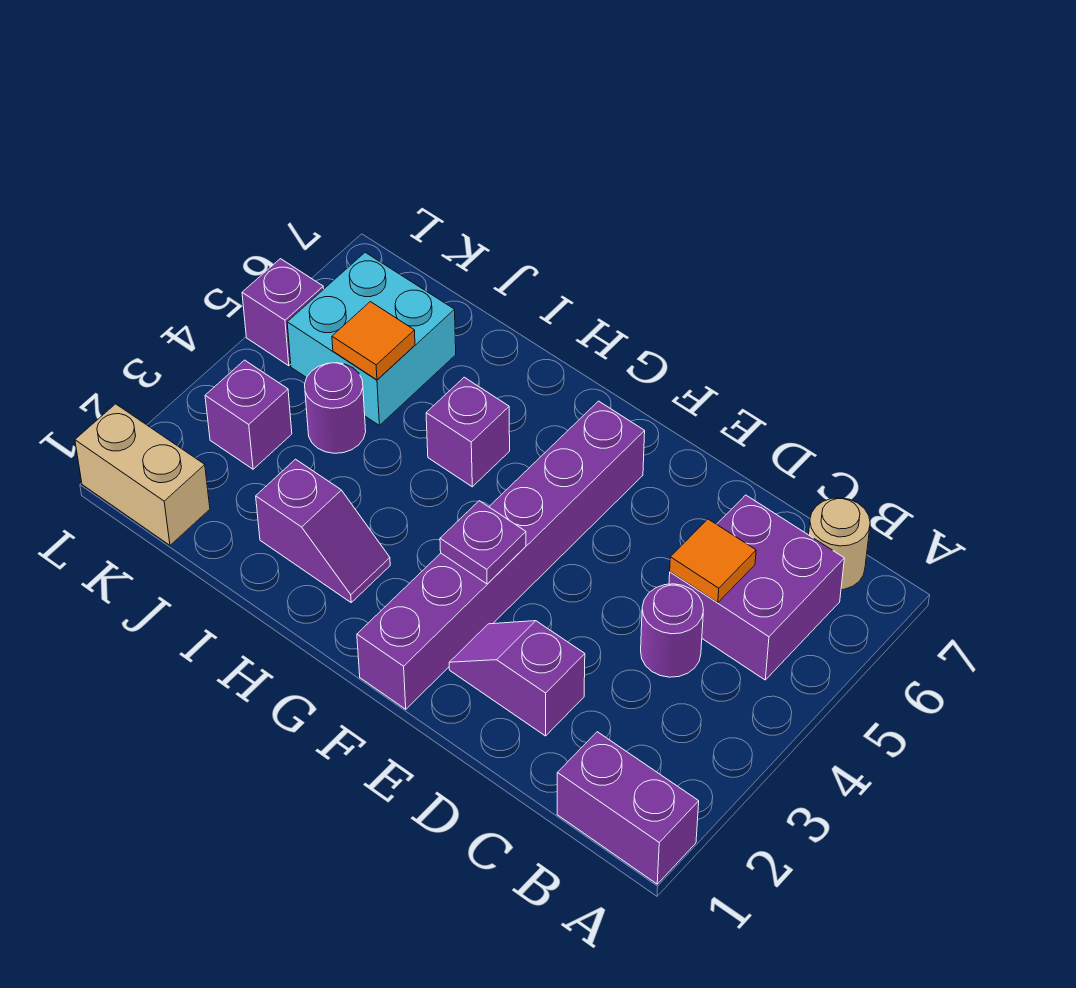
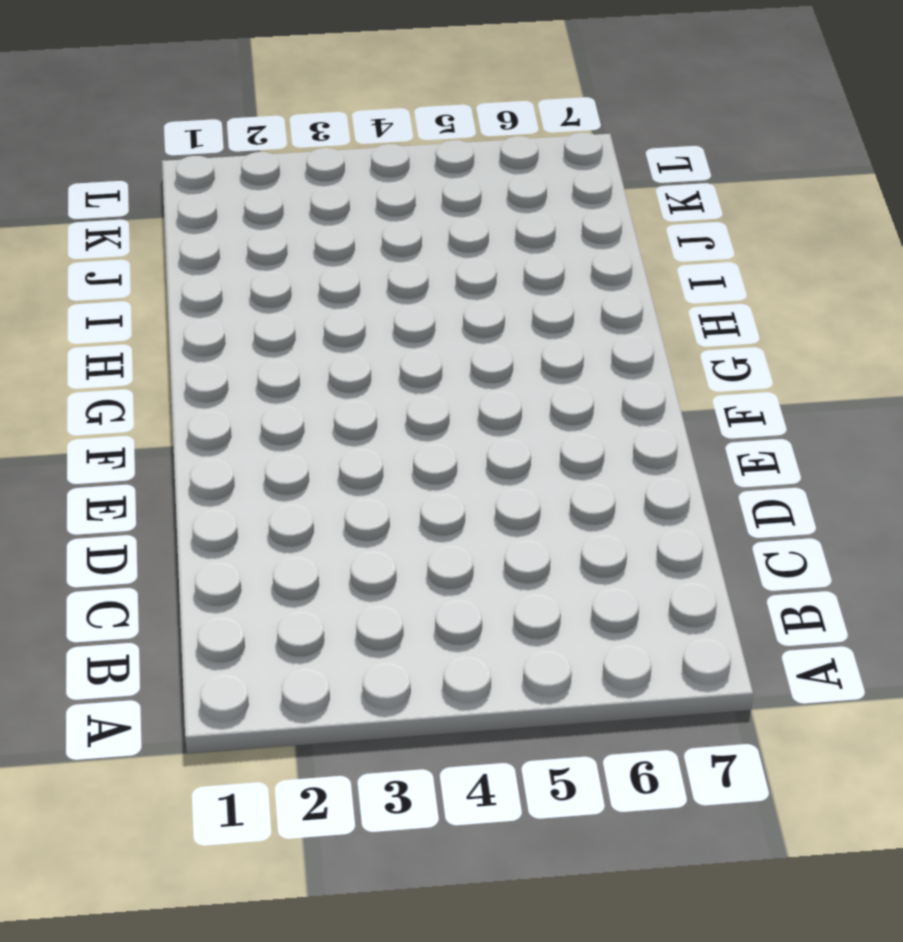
none -> purple 1x2 brick [557,732,699,884]
none -> purple 2x2 brick [669,495,844,680]
none -> tan 1x1 round brick [809,498,870,590]

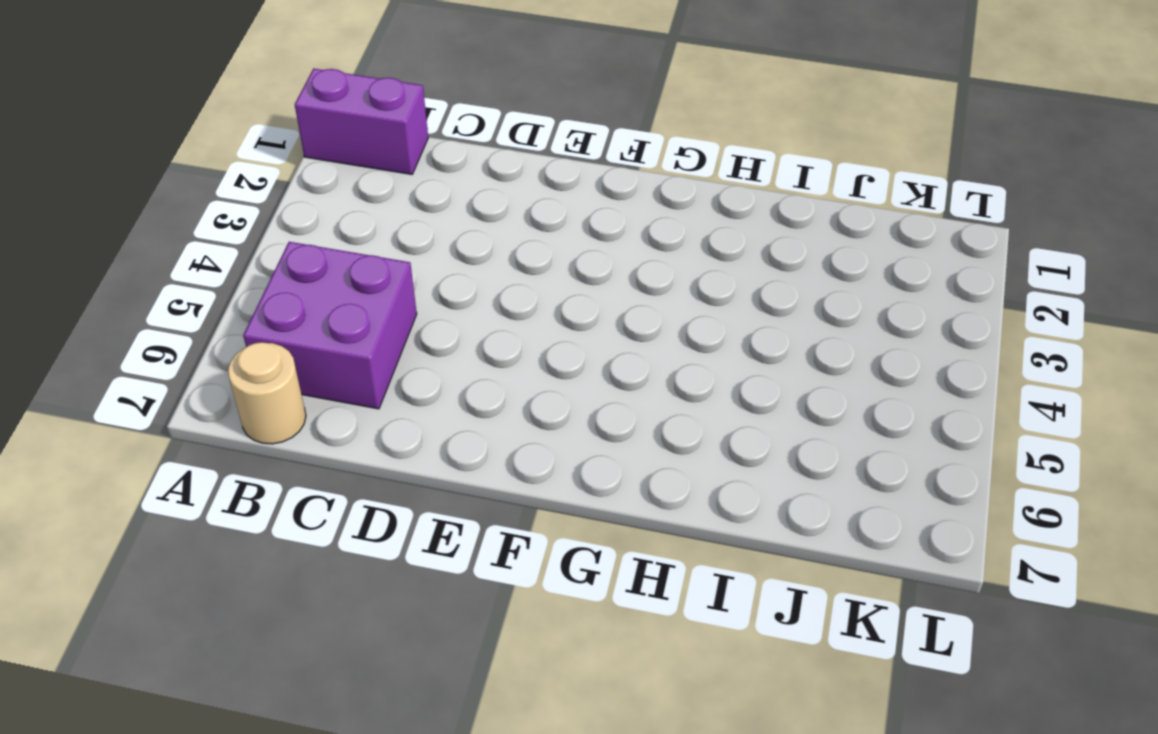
none -> purple 1x1 round brick [641,584,704,677]
none -> purple 1x2 slope [449,621,585,736]
none -> purple 1x6 brick [357,401,645,709]

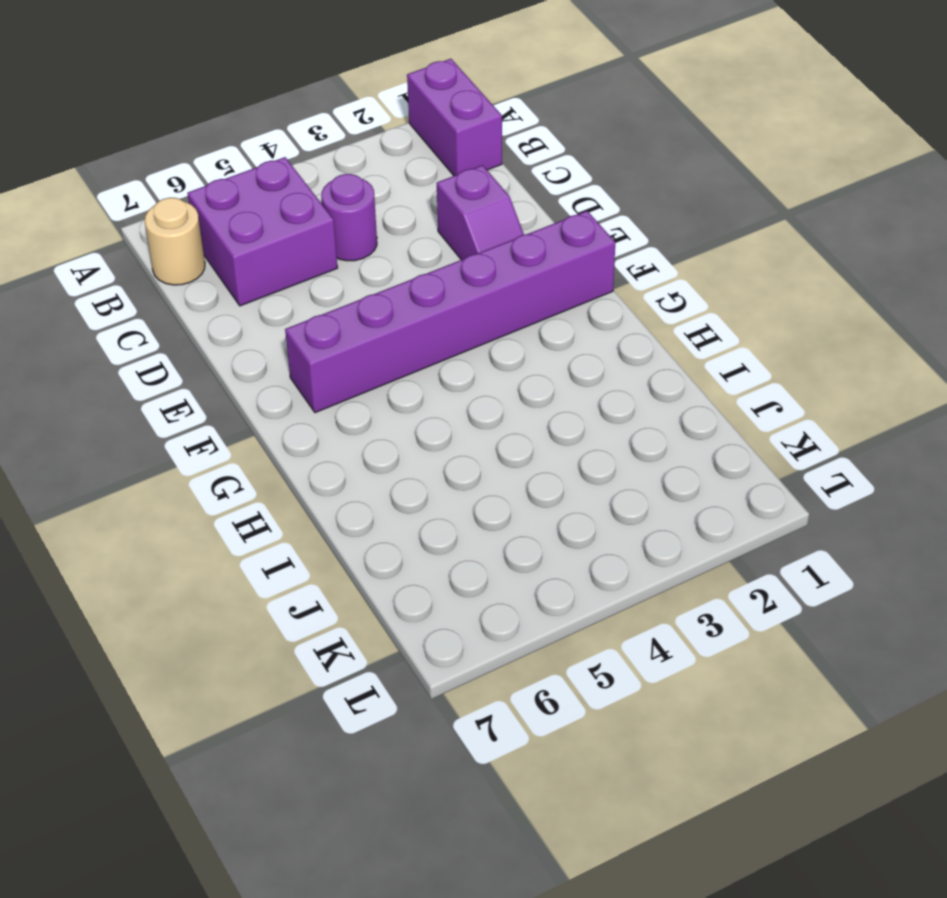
none -> purple 1x2 slope [256,459,390,602]
none -> purple 1x1 brick [426,377,510,487]
none -> purple 1x1 round brick [305,363,366,453]

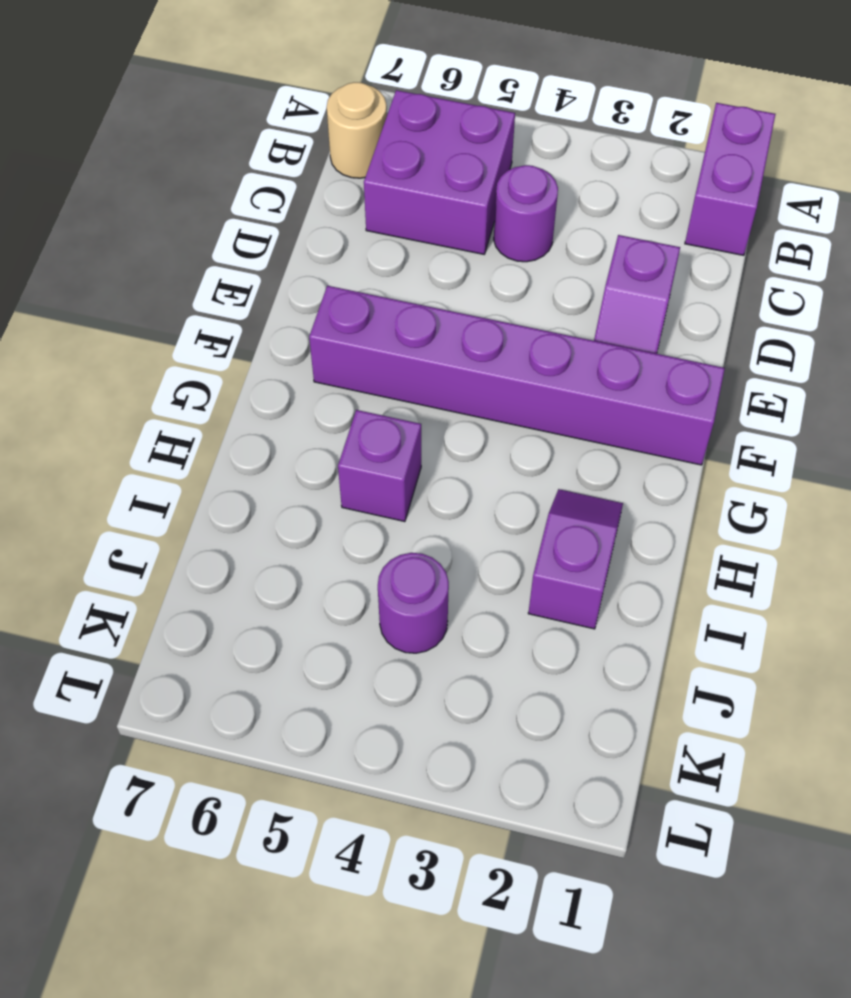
none -> cyan 2x2 brick [287,252,456,425]
none -> tan 1x2 brick [75,404,210,545]
none -> purple 1x1 brick [205,360,292,469]

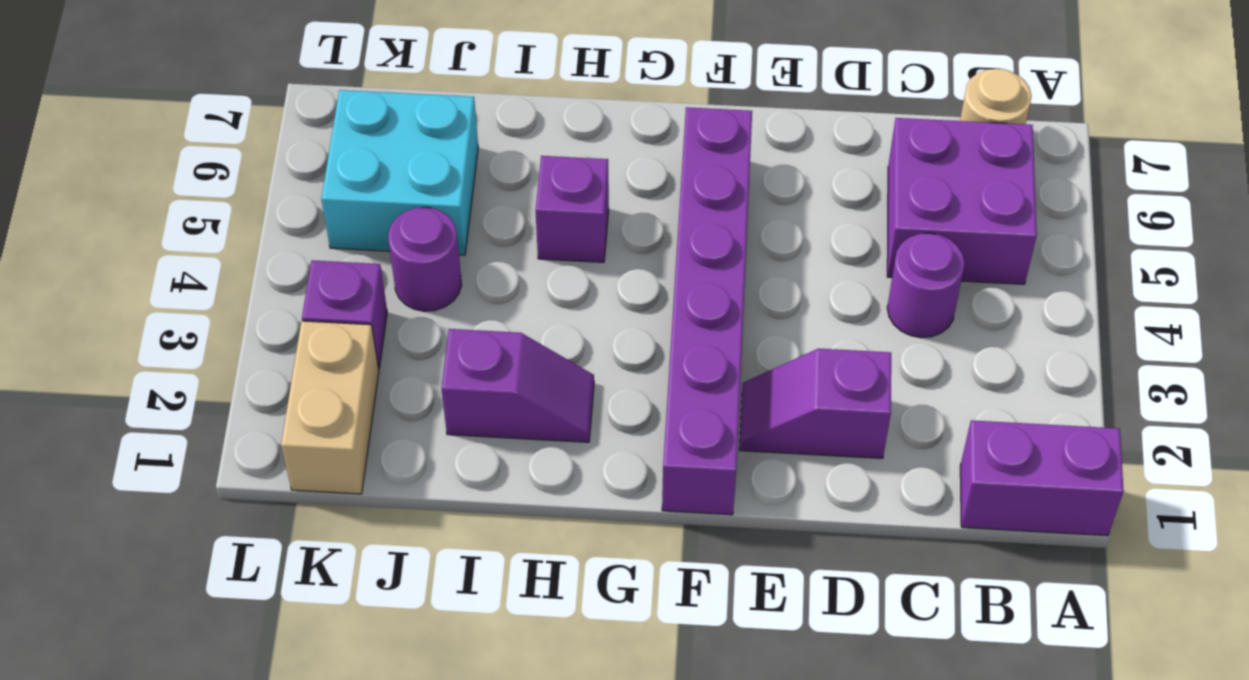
tan 1x2 brick [281,321,379,494] -> tan 1x2 brick turned to [75,404,210,545]
none -> purple 1x1 brick [242,259,323,366]
none -> orange 1x1 tile [670,519,756,603]
none -> purple 1x1 plate [440,501,526,584]

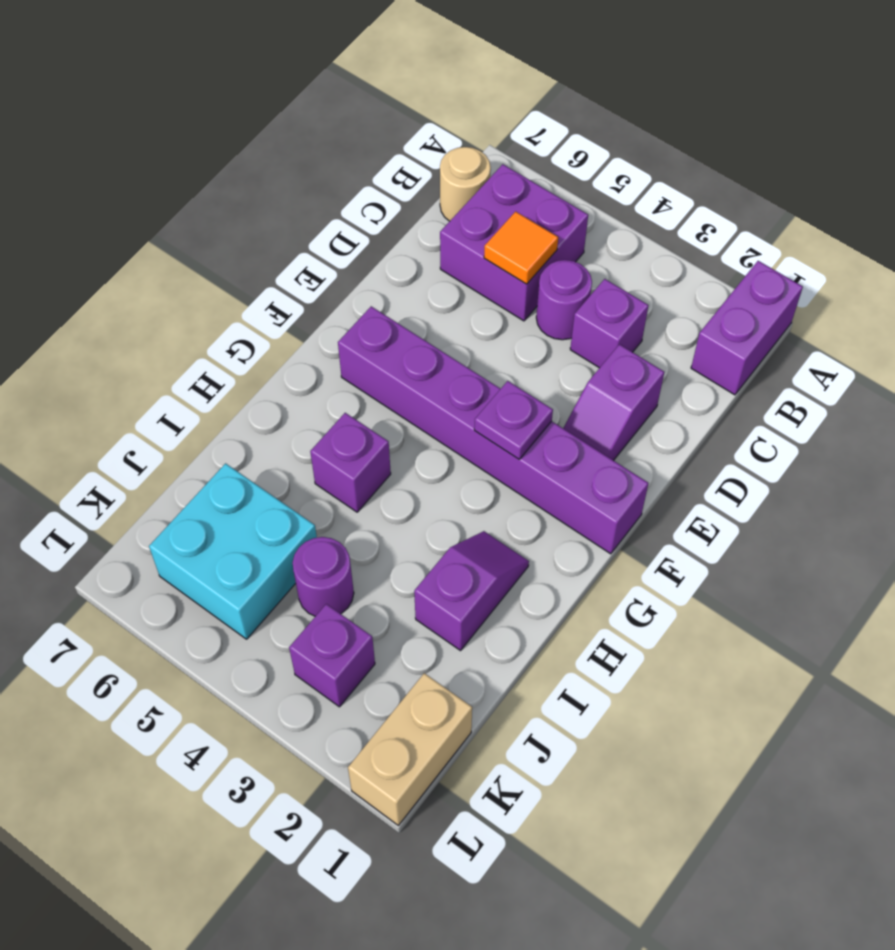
purple 1x1 brick [570,279,649,368] -> purple 1x1 brick moved to [242,259,323,366]
none -> orange 1x1 tile [332,302,415,380]

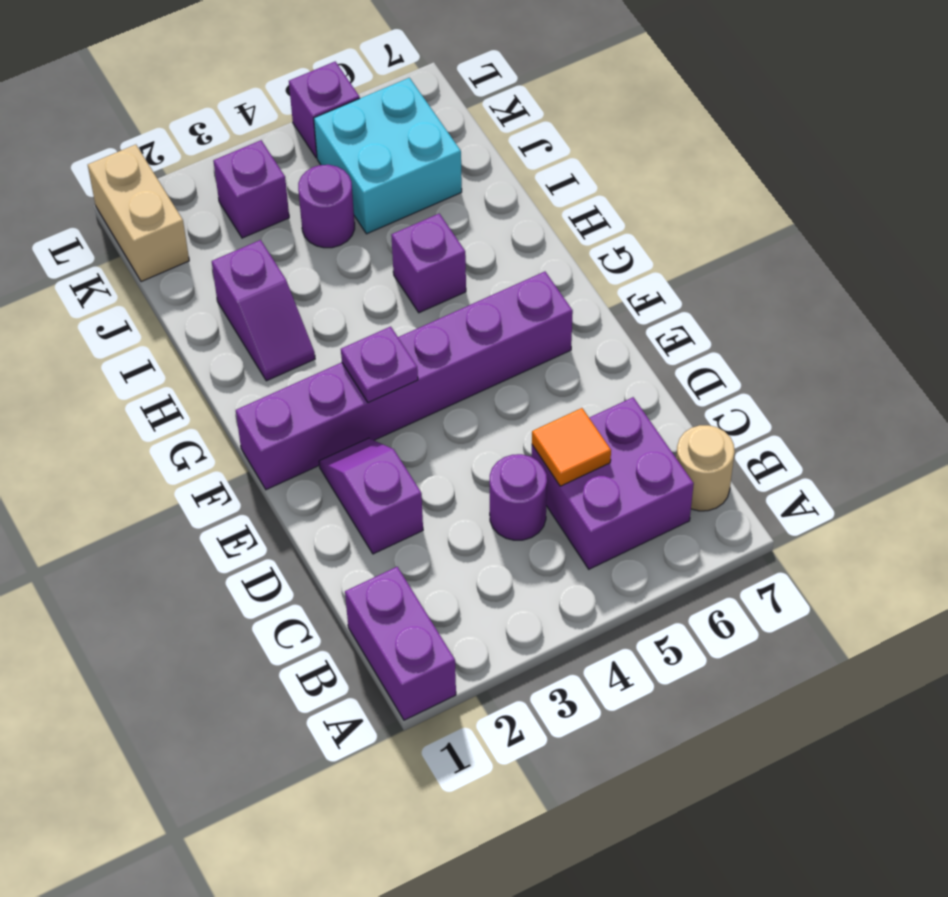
none -> orange 1x1 tile [332,302,415,380]

